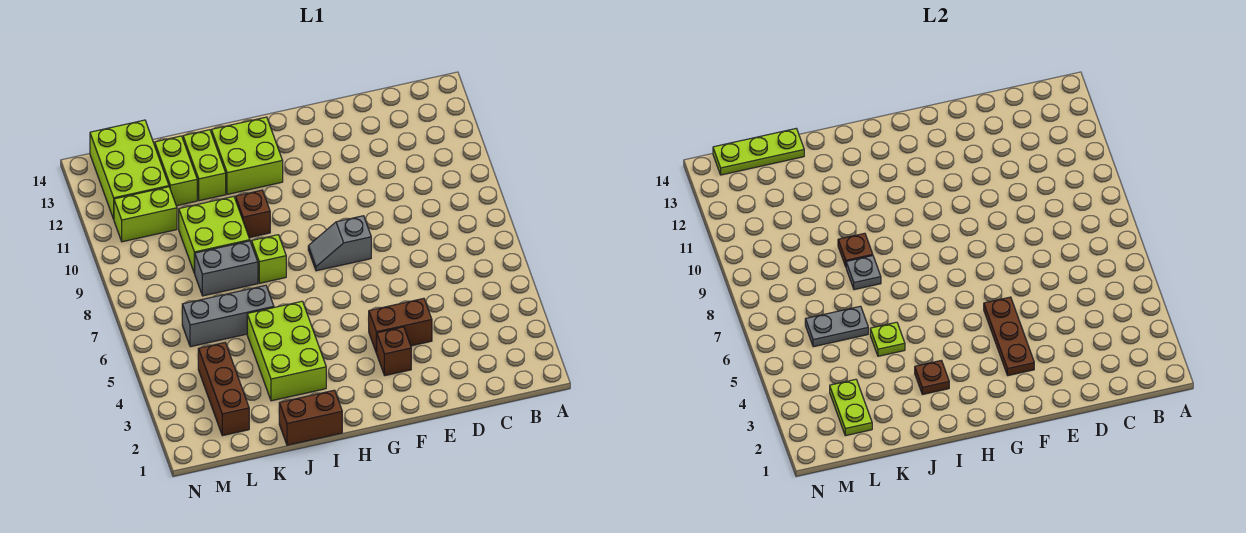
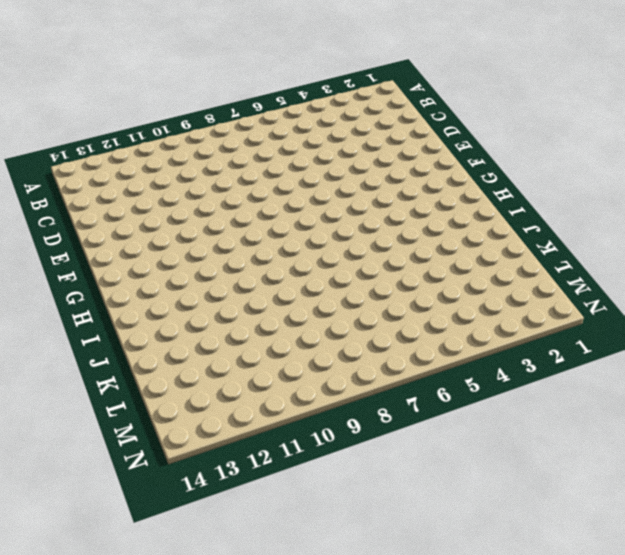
none -> brown 1x2 brick [369,298,432,353]
none -> brown 1x1 brick [377,327,411,376]
none -> grey 1x2 slope [308,216,371,271]

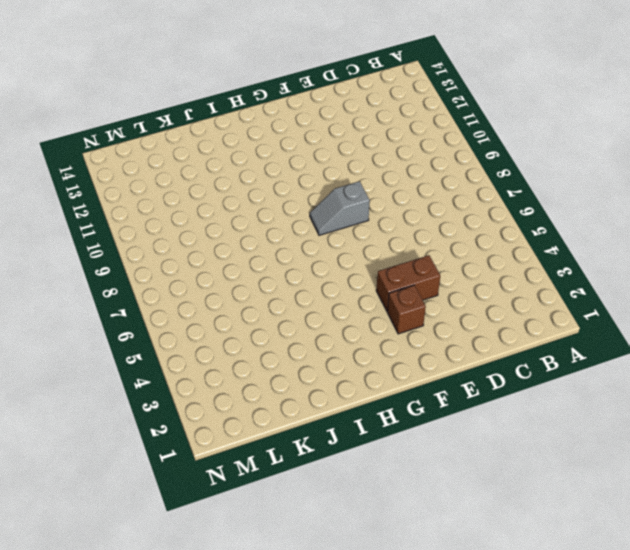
none -> lime 2x2 brick [211,117,283,194]
none -> brown 1x2 brick [279,390,342,445]
none -> lime 2x3 brick [247,301,326,401]

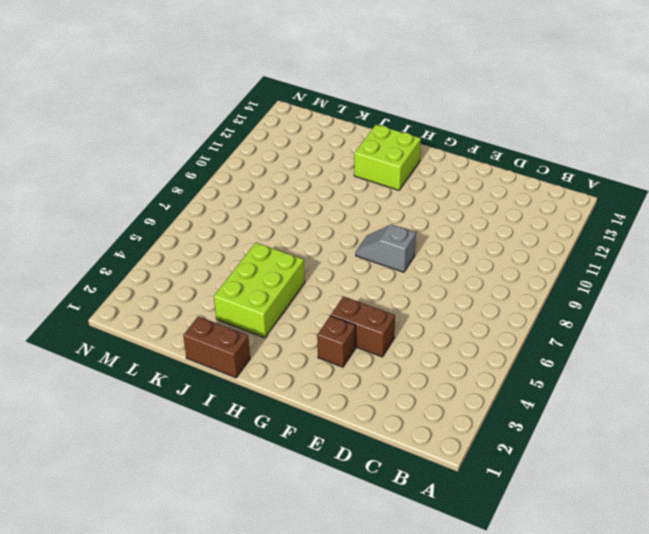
none -> lime 1x1 brick [252,235,286,283]
none -> brown 1x1 brick [236,190,270,238]
none -> grey 1x3 brick [182,285,274,347]

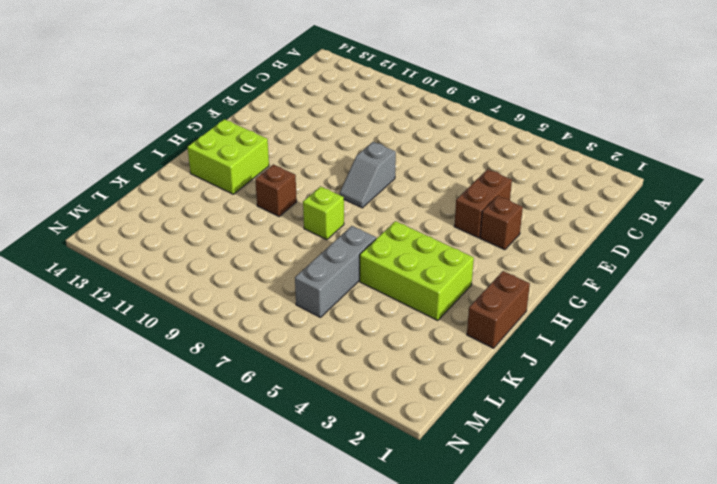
none -> grey 1x2 brick [195,241,258,296]
none -> lime 2x2 brick [179,196,250,273]
none -> lime 1x2 brick [183,130,226,201]

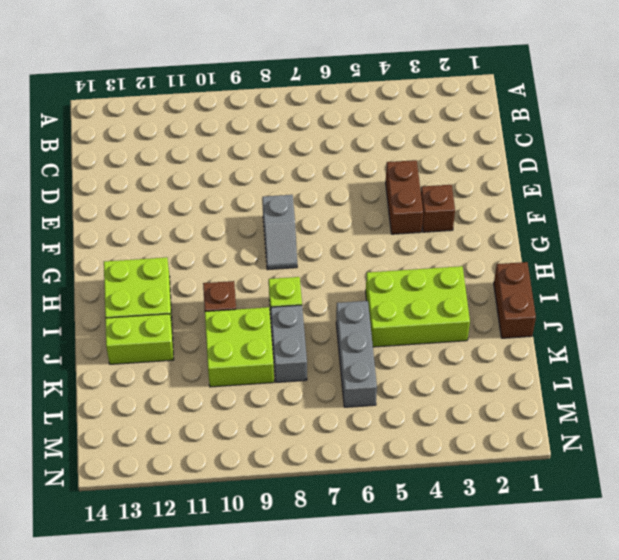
none -> lime 1x2 brick [155,136,197,206]
none -> brown 1x3 brick [198,343,249,436]
none -> lime 1x2 brick [114,187,177,242]

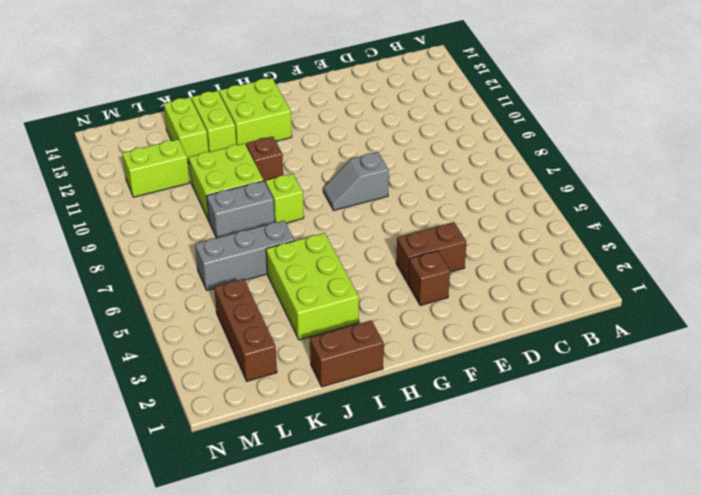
none -> lime 2x3 brick [90,120,169,219]
none -> brown 1x3 plate [984,297,1034,376]
none -> brown 1x1 plate [915,360,949,395]

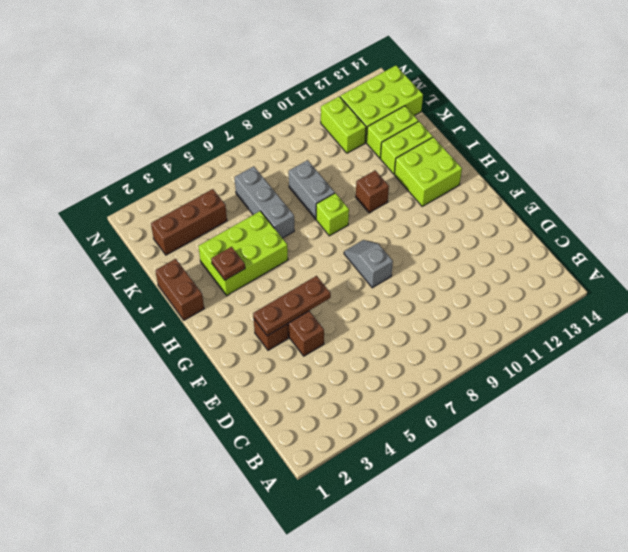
none -> lime 2x2 brick [179,196,250,273]
none -> lime 1x1 plate [870,322,905,356]
none -> grey 1x1 plate [846,256,881,290]

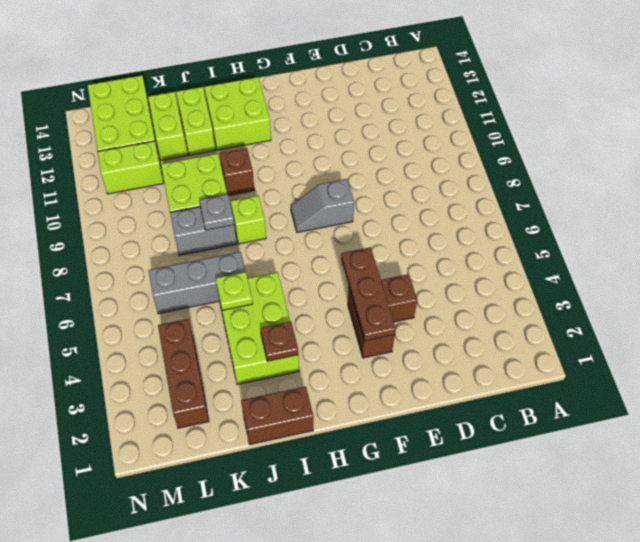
none -> brown 1x1 plate [838,233,873,266]
none -> grey 1x2 plate [805,306,868,347]
none -> lime 1x3 plate [713,128,804,175]

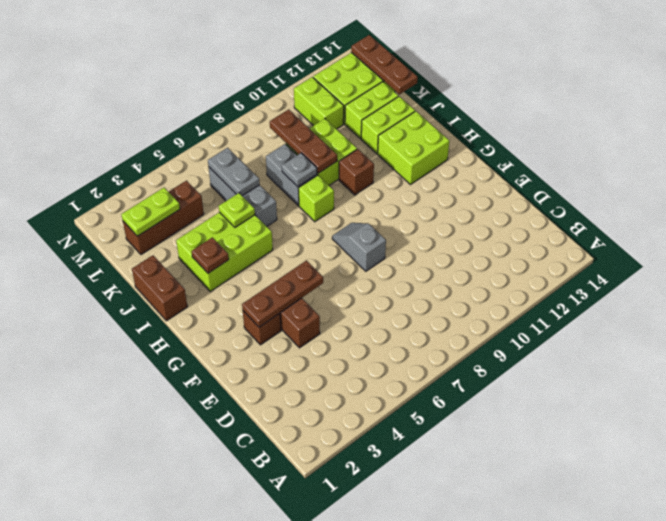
brown 1x3 plate [270,109,337,173] -> brown 1x1 plate [838,233,873,266]
brown 1x3 plate [351,35,418,94] -> lime 1x3 plate [713,128,804,175]

